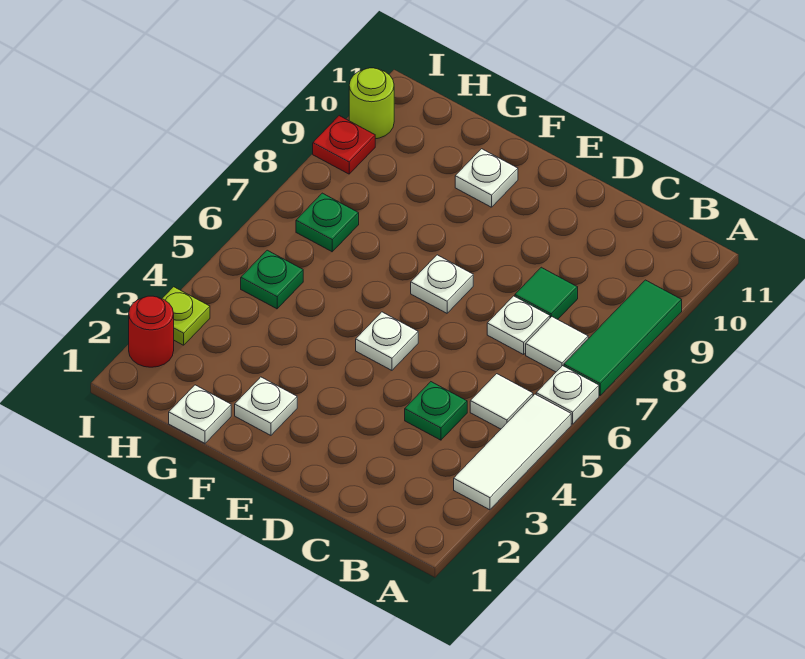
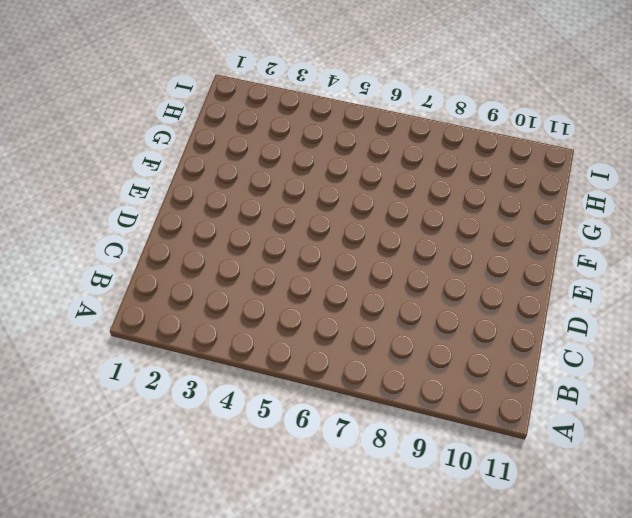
none -> white 1x3 tile [454,394,571,510]
none -> white 1x1 plate [536,366,599,424]
none -> green 1x3 tile [564,280,682,395]

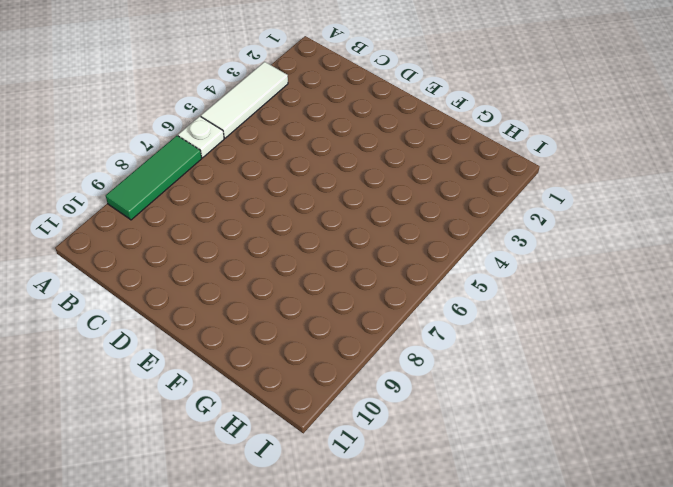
none -> white 1x1 tile [470,374,533,429]
none -> white 1x1 tile [526,317,588,372]
none -> green 1x1 plate [405,382,467,440]

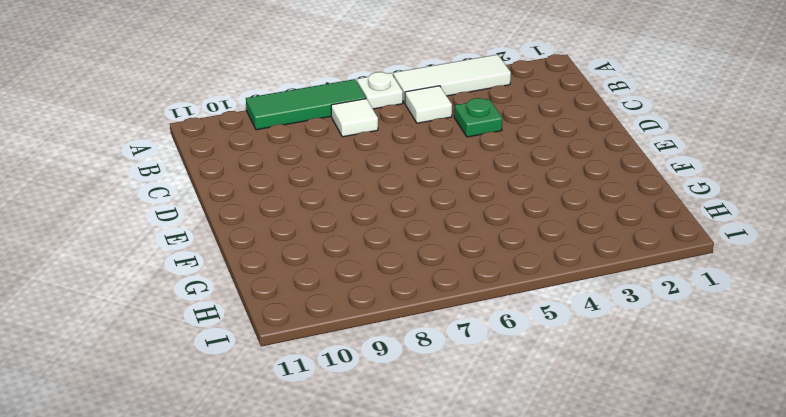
none -> white 1x1 plate [487,296,550,354]
none -> green 1x1 tile [515,267,578,319]
none -> white 1x1 plate [356,312,418,370]

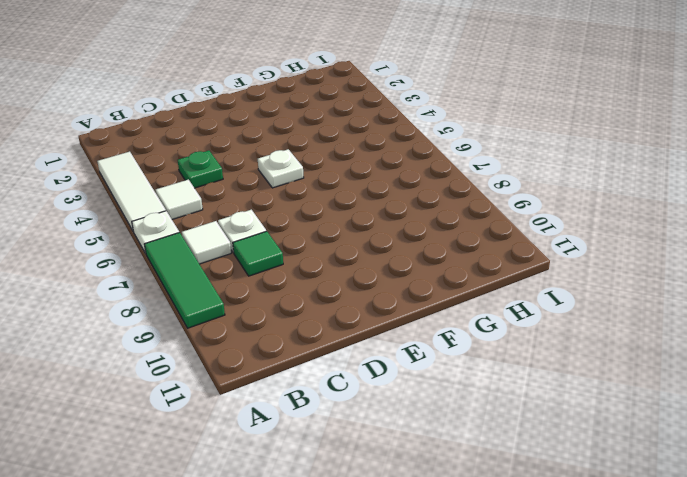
none -> white 1x1 plate [411,255,473,313]
none -> white 1x1 plate [235,377,297,435]
none -> white 1x1 plate [455,149,518,207]

